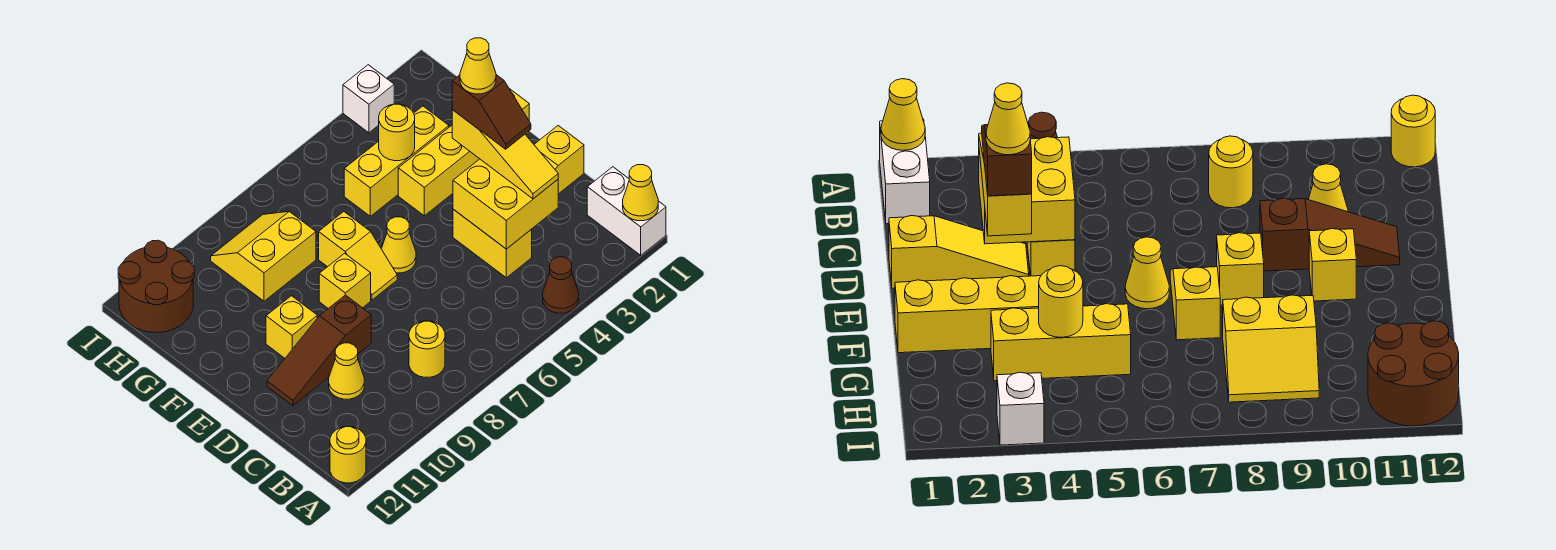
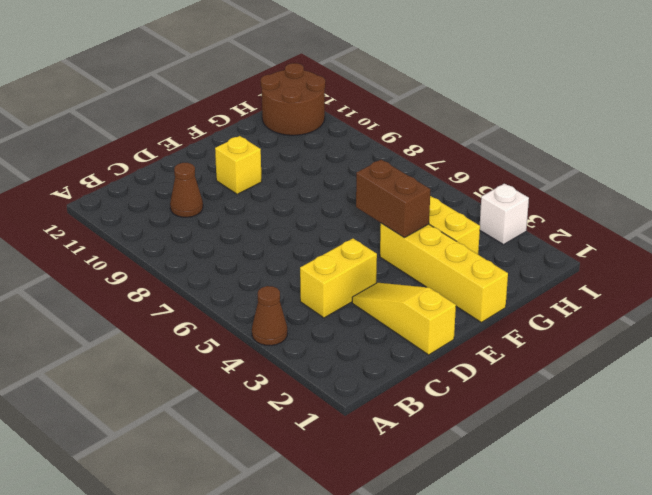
brown 1x1 cone [170,163,203,217] -> yellow 1x1 cone [329,343,364,399]
brown 1x2 brick [356,160,430,238] -> none
none -> white 1x2 brick [587,167,666,255]
none -> yellow 1x1 round brick [330,427,366,483]
none -> yellow 1x1 round brick [409,321,445,377]

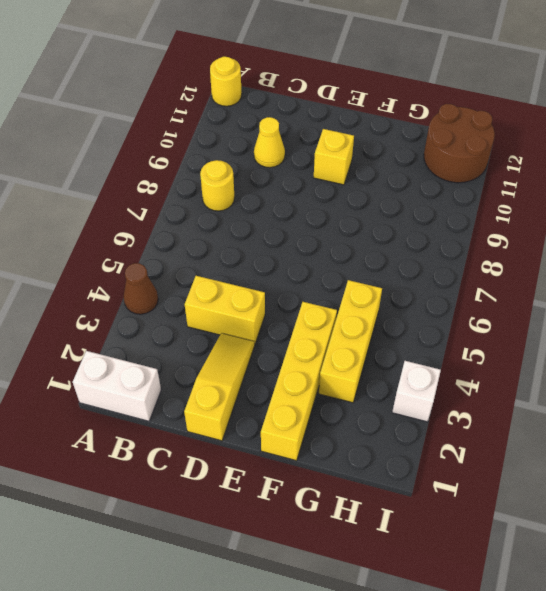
none -> brown 1x3 slope [267,295,371,406]
none -> yellow 1x1 cone [382,217,416,273]
none -> yellow 1x2 slope [319,212,397,300]

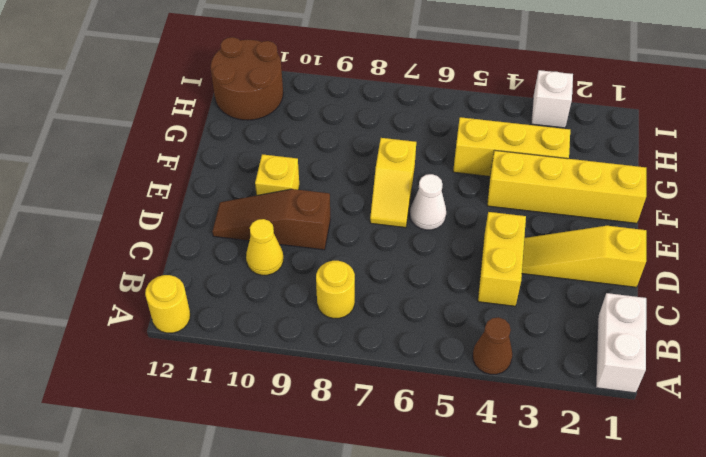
white 1x1 cone [410,174,446,230] -> yellow 1x1 cone [382,217,416,273]
none -> yellow 1x1 brick [319,253,371,308]
none -> yellow 2x2 slope [211,211,316,301]
none -> yellow 1x1 cone [623,165,658,221]

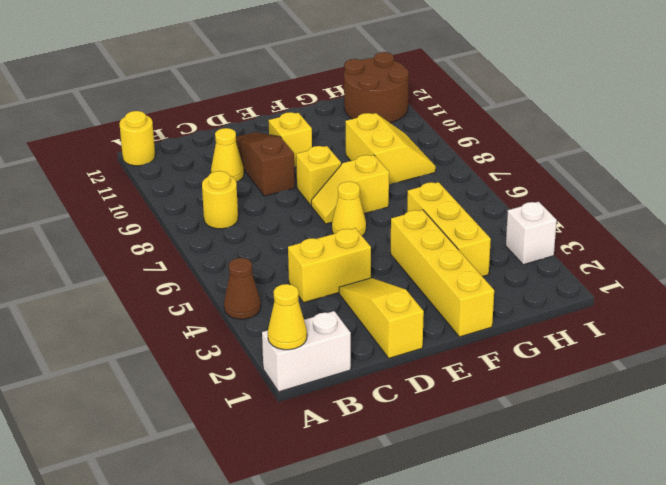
none -> yellow 2x2 brick [453,159,558,249]
none -> yellow 1x1 round brick [379,104,415,161]
none -> yellow 1x3 slope [452,110,558,199]

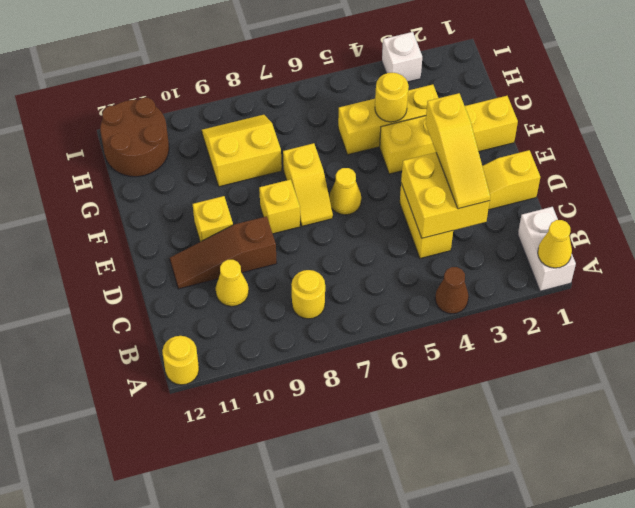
none -> brown 1x2 slope [452,75,531,149]
none -> yellow 1x1 cone [460,38,496,94]

